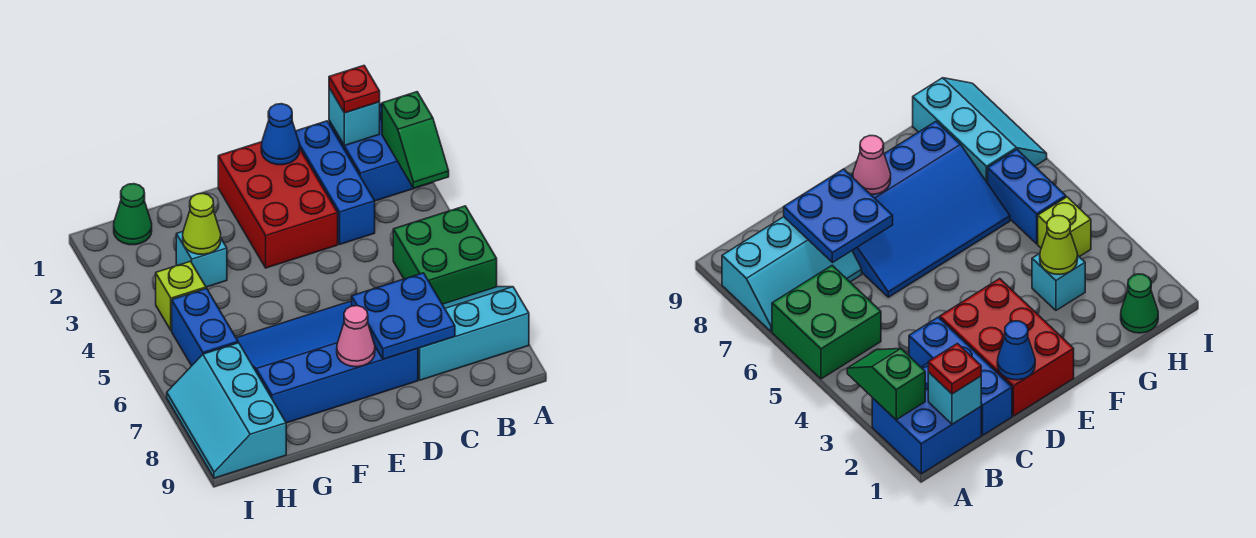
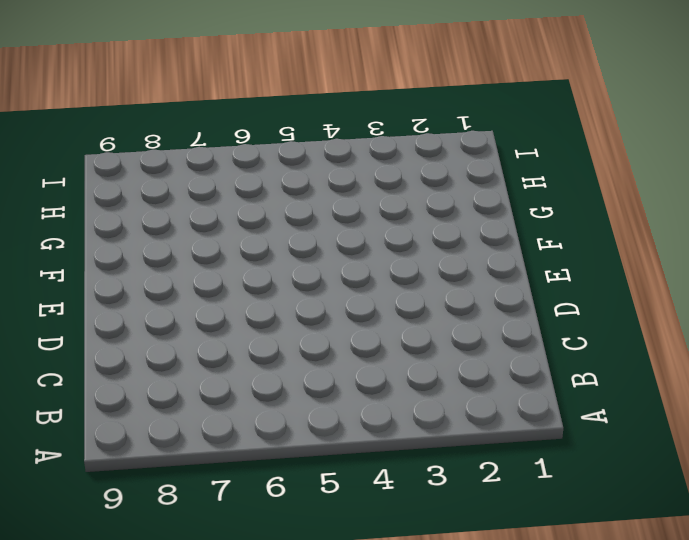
none -> blue 2x2 brick [329,104,430,201]
none -> green 2x2 brick [393,206,497,304]
none -> cyan 2x3 slope [418,287,529,380]

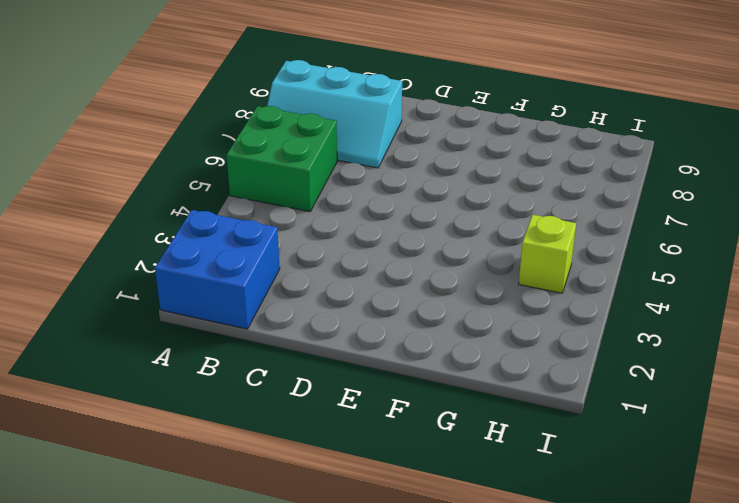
none -> blue 1x3 brick [296,121,375,244]
none -> red 2x3 brick [218,142,338,268]
none -> blue 3x4 slope [236,301,418,423]

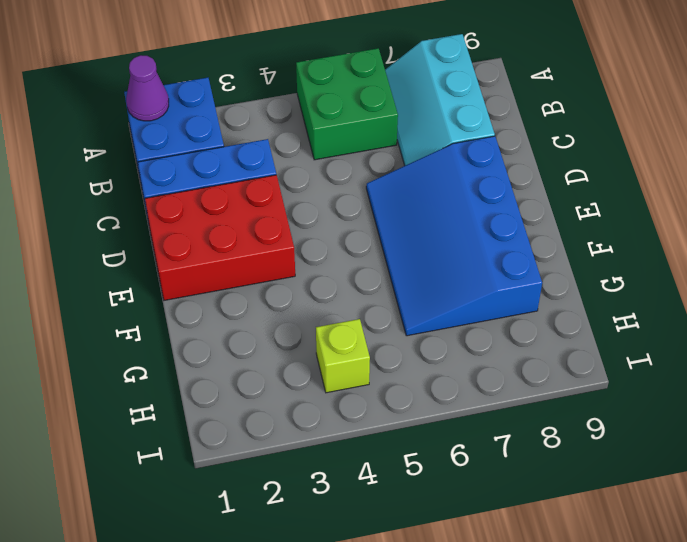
purple 1x1 cone [126,55,169,121] -> none
none -> cyan 1x1 brick [176,232,227,287]
none -> green 1x1 cone [114,184,152,245]
none -> blue 1x2 brick [172,288,238,366]

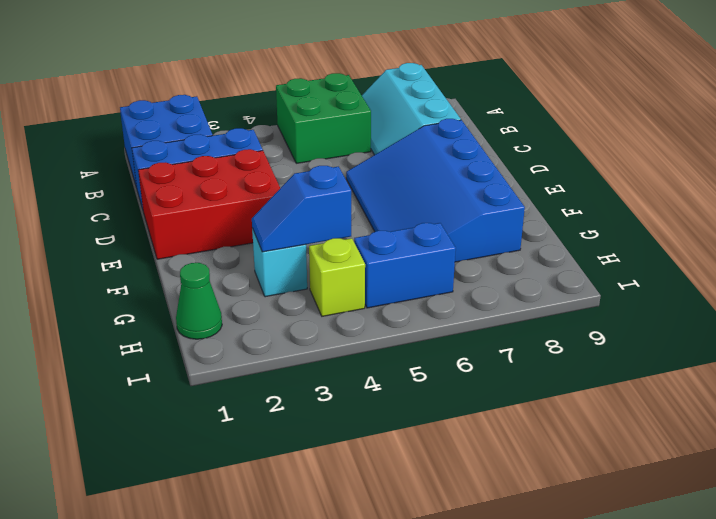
blue 1x2 slope [252,166,351,252] -> lime 1x1 cone [183,193,221,254]
none -> cyan 2x3 slope [167,343,286,478]
none -> green 1x2 slope [382,92,449,188]
none -> cyan 1x1 brick [329,88,380,146]

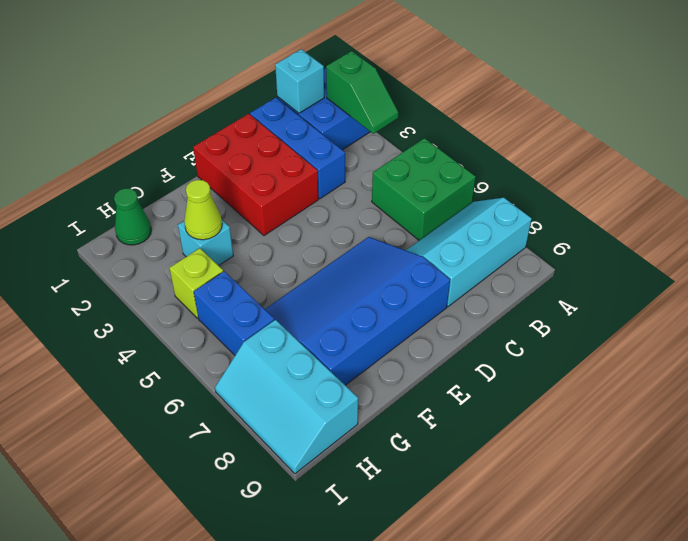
none -> blue 2x2 plate [352,273,455,359]
none -> blue 1x1 cone [261,104,300,165]
none -> pink 1x1 cone [337,306,375,367]

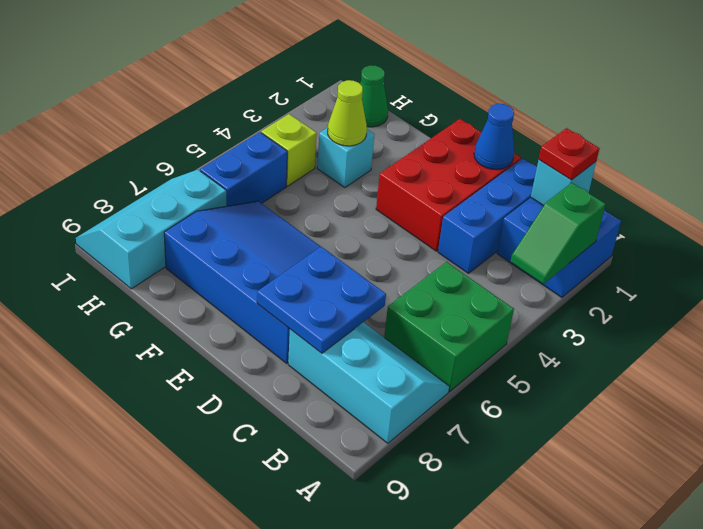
none -> pink 1x1 cone [337,306,375,367]

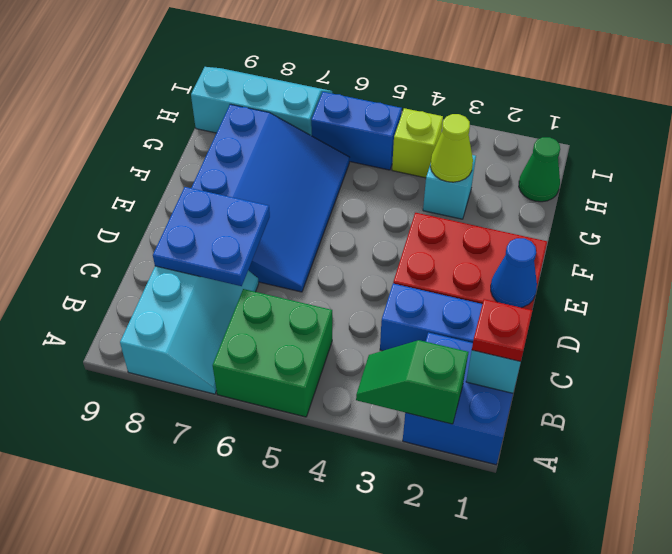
none -> pink 1x1 cone [337,306,375,367]

